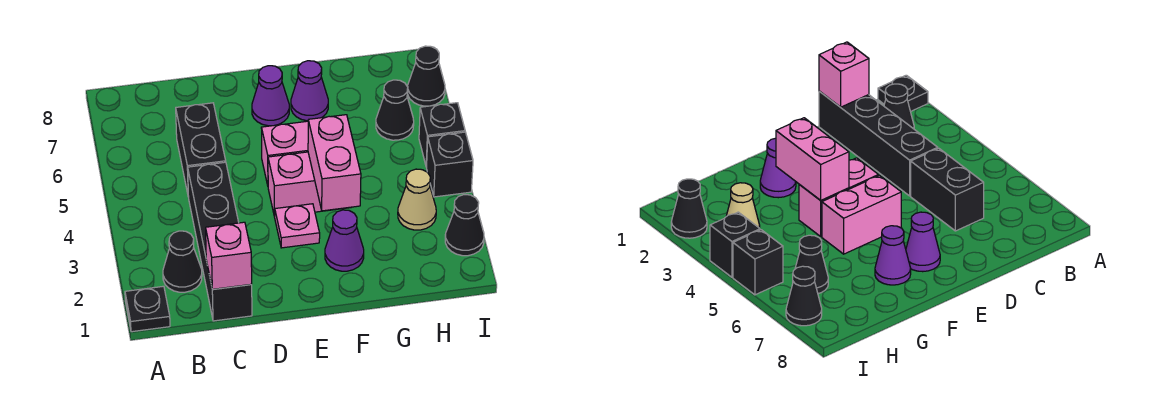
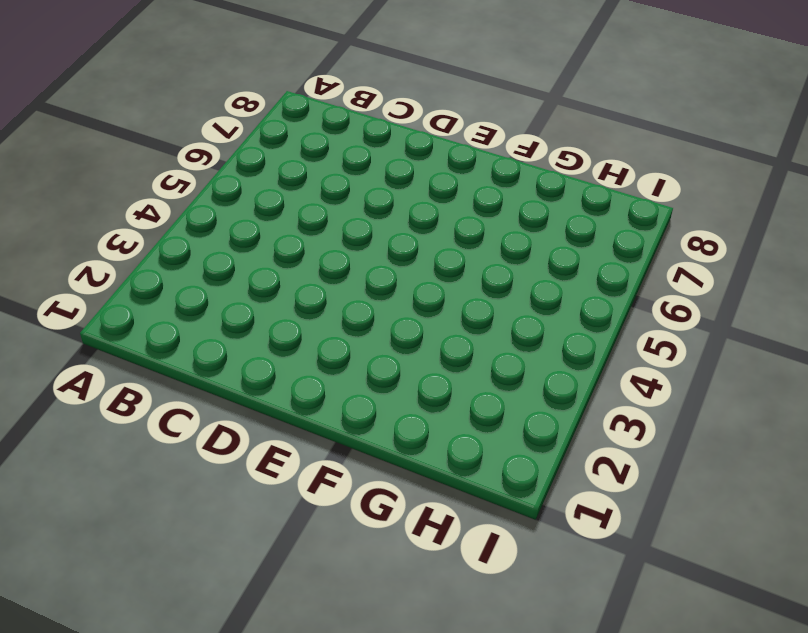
none -> black 1x1 plate [125,286,170,332]
none -> black 1x1 cone [163,231,202,292]
none -> black 1x4 brick [188,162,252,321]

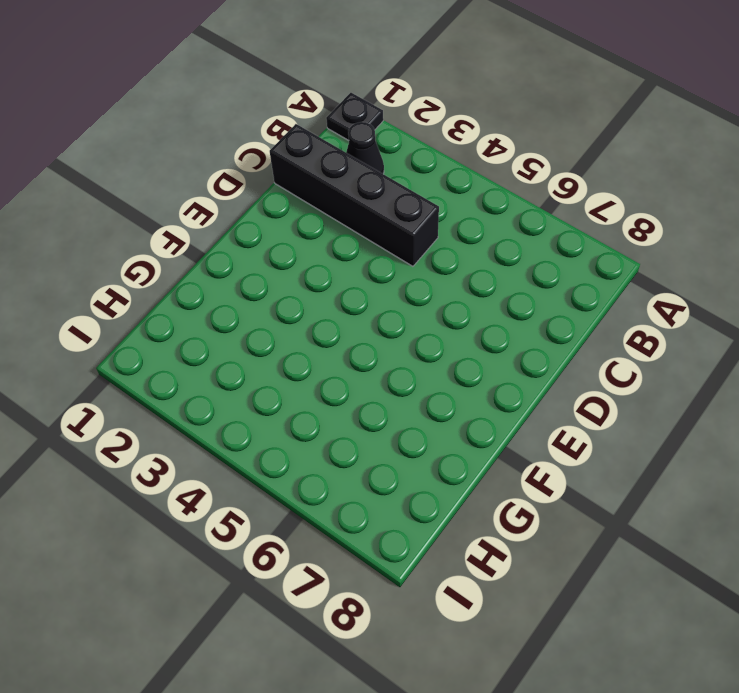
none -> black 1x2 brick [176,103,226,197]
none -> pink 1x1 plate [275,204,320,248]
none -> pink 1x2 brick [268,152,352,217]

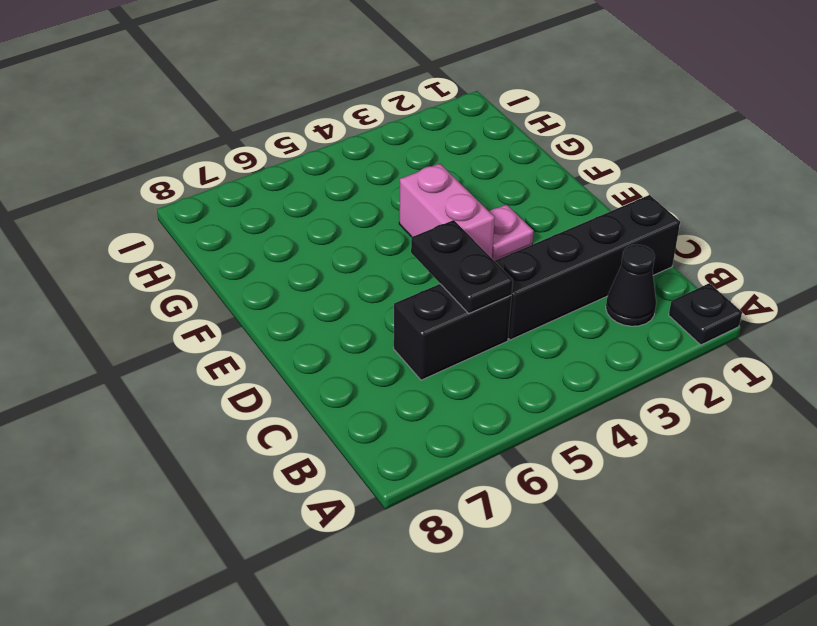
black 1x2 plate [411,220,513,313] -> none
none -> pink 1x2 brick [261,121,308,185]
none -> purple 1x1 cone [252,66,289,126]
none -> purple 1x1 cone [325,210,364,271]

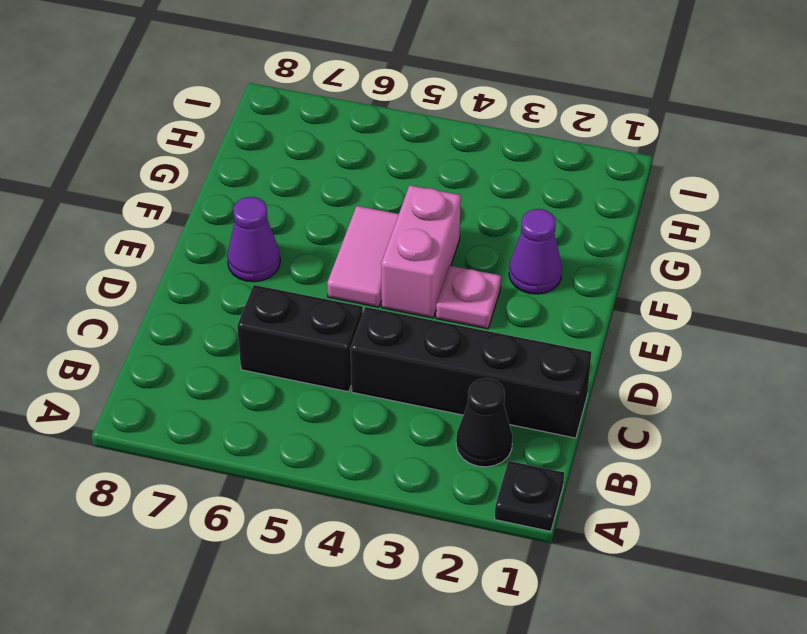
pink 1x2 tile [327,206,399,307] -> pink 1x2 brick [261,121,308,185]
none -> purple 1x1 cone [291,61,328,121]
none -> tan 1x1 cone [398,169,436,230]
none -> black 1x1 cone [376,80,414,140]

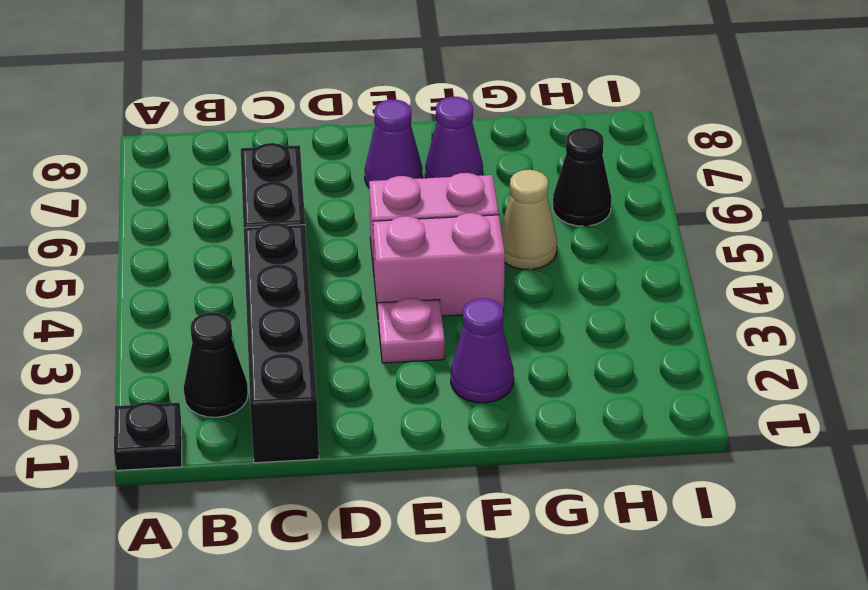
tan 1x1 cone [501,170,557,269] -> tan 1x1 cone moved to [398,169,436,230]
none -> black 1x1 cone [445,195,484,256]
none -> black 1x1 brick [427,132,473,197]
none -> black 1x1 brick [419,103,465,167]

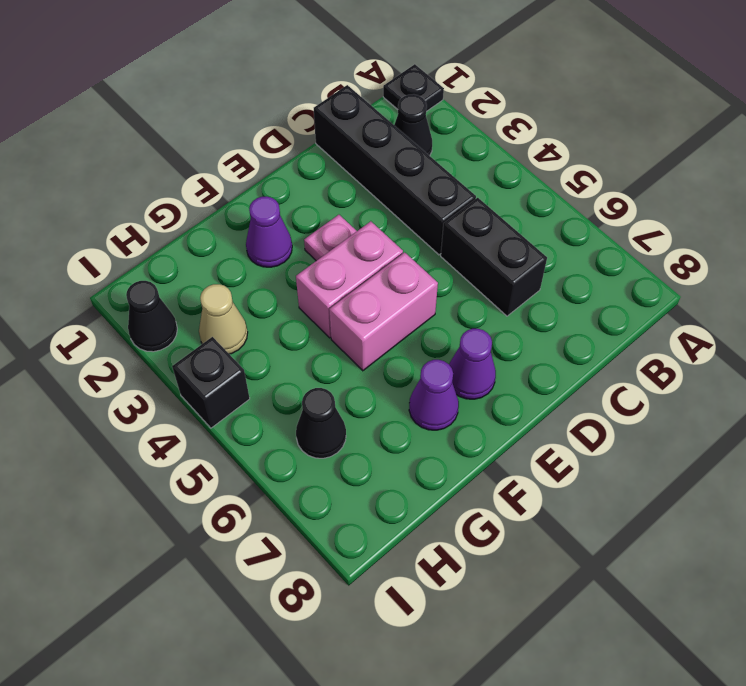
none -> black 1x1 brick [419,103,465,167]
none -> black 1x1 cone [407,46,445,106]
none -> pink 1x1 brick [206,222,252,289]

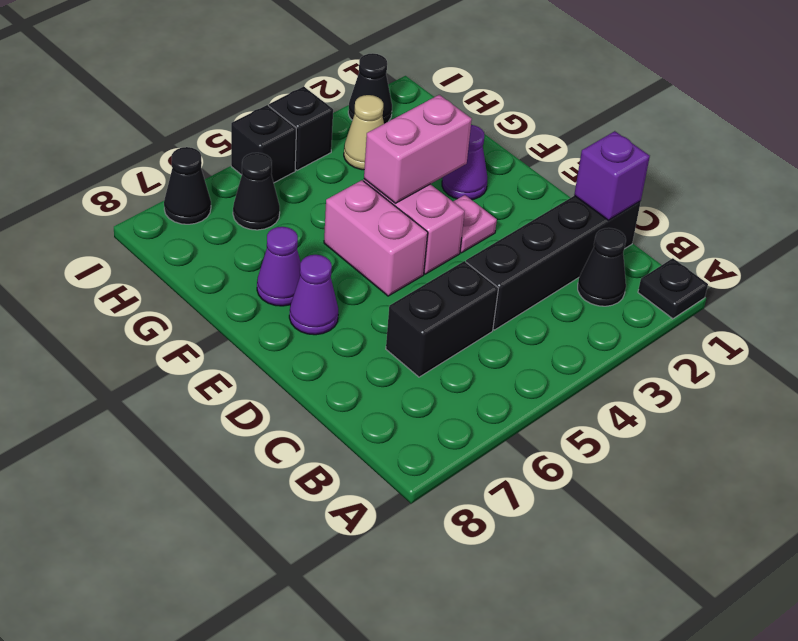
purple 1x1 brick [574,131,650,220] -> pink 1x1 brick [206,222,252,289]

